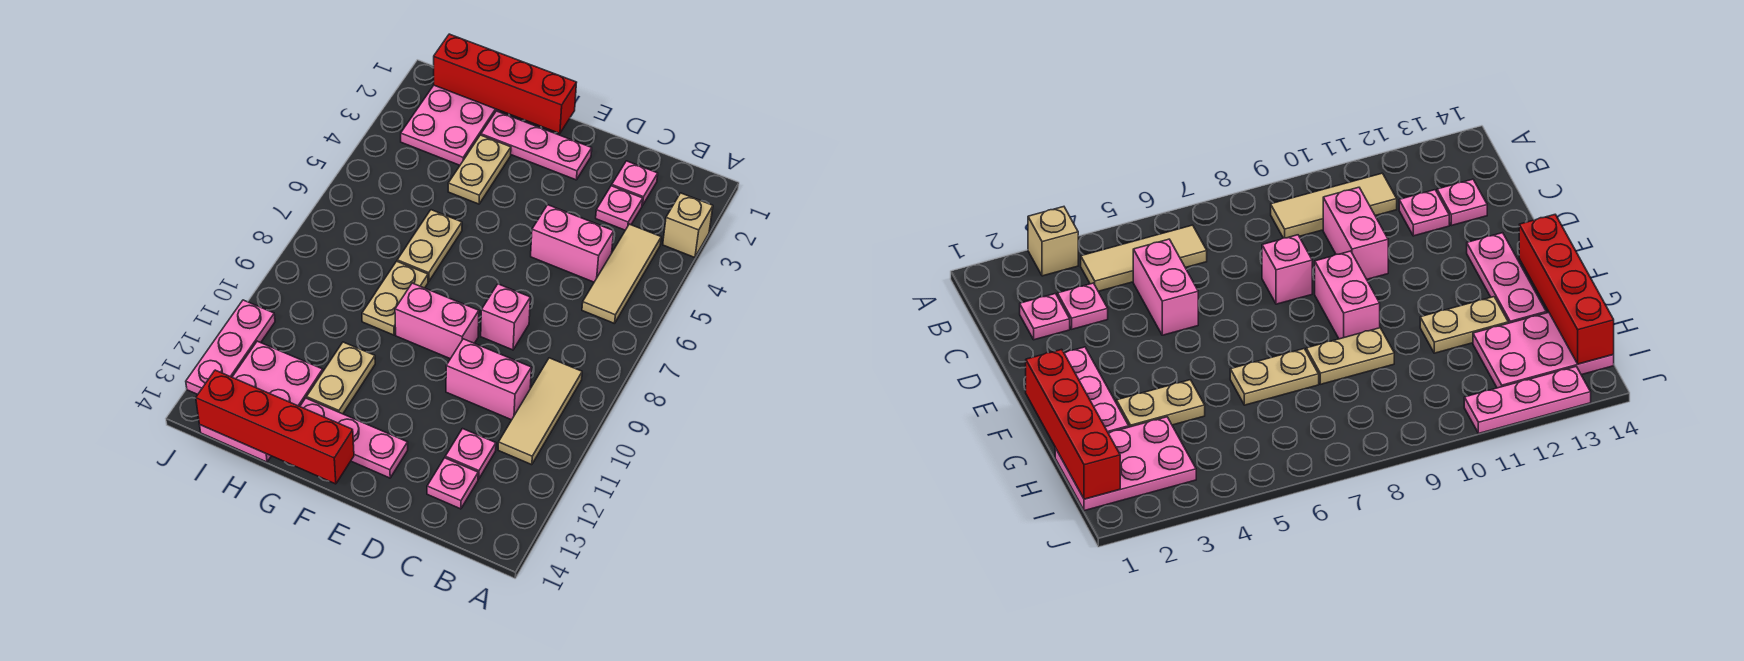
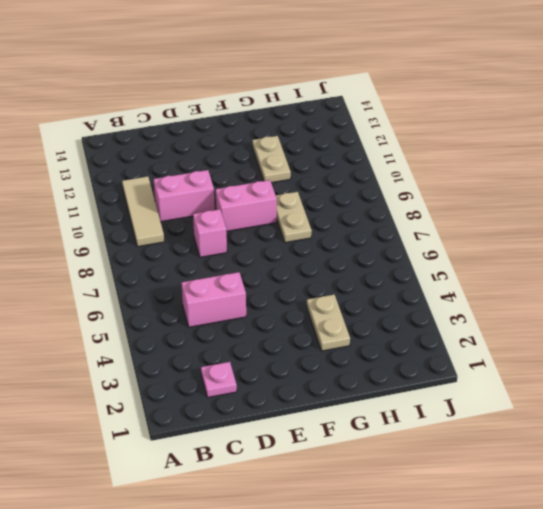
none -> tan 1x1 brick [663,193,713,258]
none -> tan 1x3 tile [582,224,661,324]
none -> pink 1x1 plate [596,186,643,230]

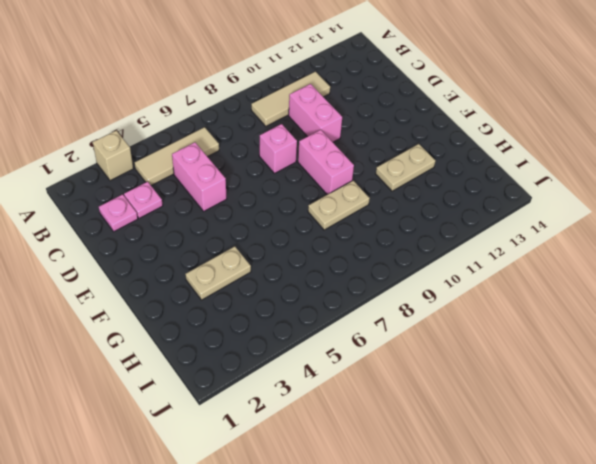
none -> pink 1x1 plate [445,429,496,479]
none -> pink 1x1 plate [427,458,478,509]
none -> pink 1x3 plate [481,111,592,180]

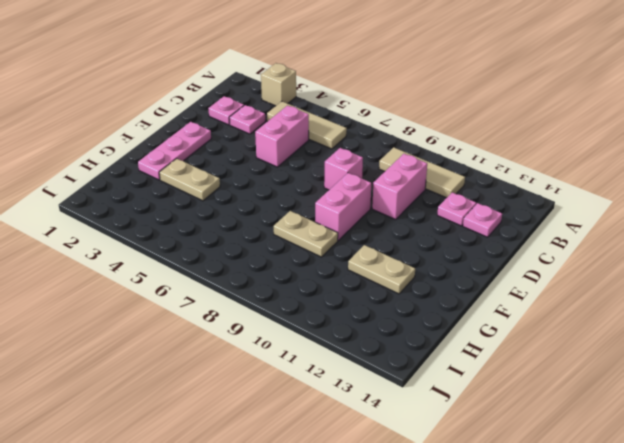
none -> pink 1x3 plate [300,398,408,478]
none -> tan 1x2 plate [397,210,462,281]
none -> pink 2x3 plate [401,85,500,165]

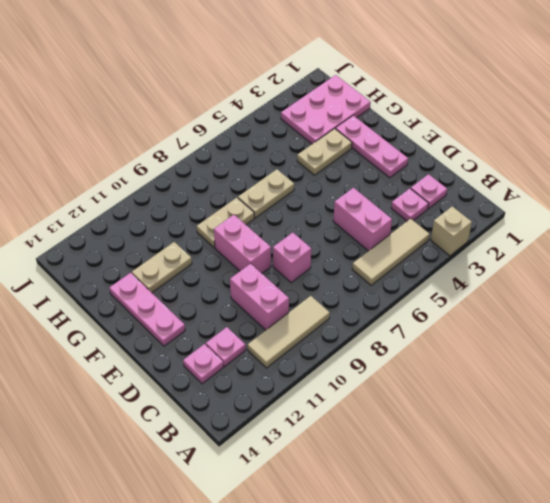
none -> pink 2x3 plate [200,341,323,462]
none -> pink 1x3 plate [186,300,275,394]
none -> red 1x4 brick [434,34,577,133]

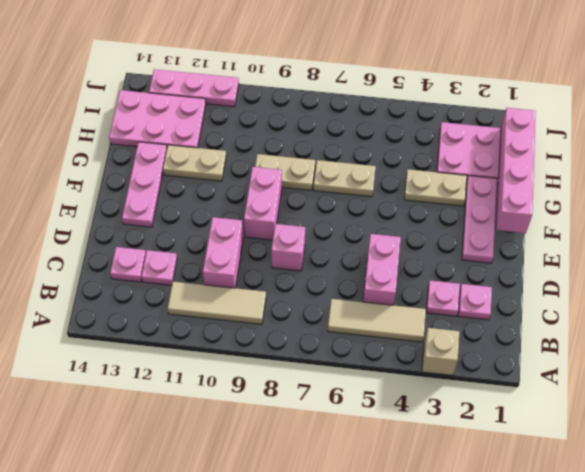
pink 1x4 brick [496,108,536,233] -> red 1x4 brick [434,34,577,133]
none -> red 1x4 brick [196,370,354,484]

